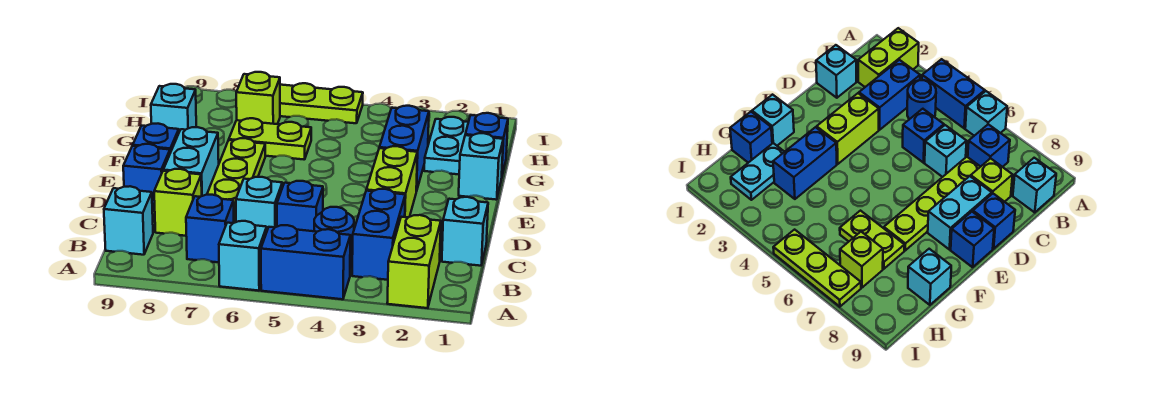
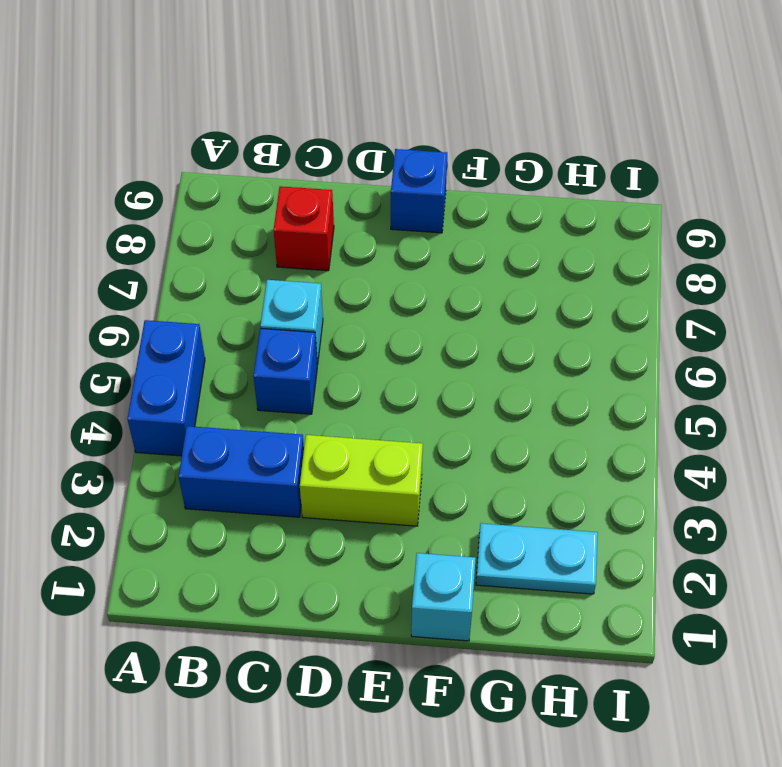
red 1x1 brick [273,186,334,271] -> lime 1x1 brick [154,169,202,236]
none -> lime 1x2 brick [387,215,441,308]
none -> cyan 1x1 brick [219,221,267,291]
none -> blue 1x1 round brick [314,207,354,269]

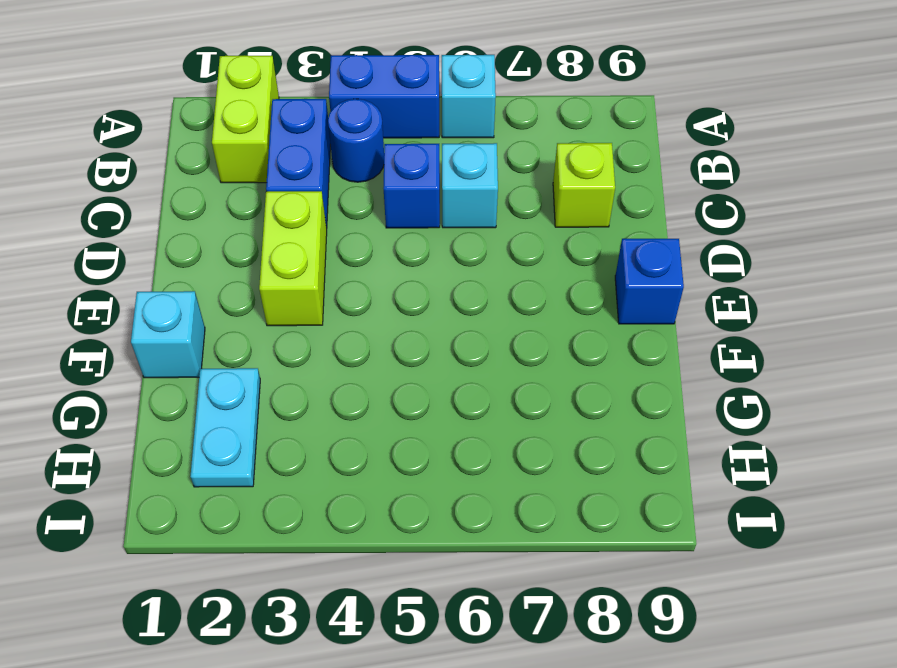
none -> blue 1x1 brick [186,195,234,262]
none -> cyan 1x1 brick [104,186,153,255]
none -> cyan 1x1 brick [442,197,488,266]

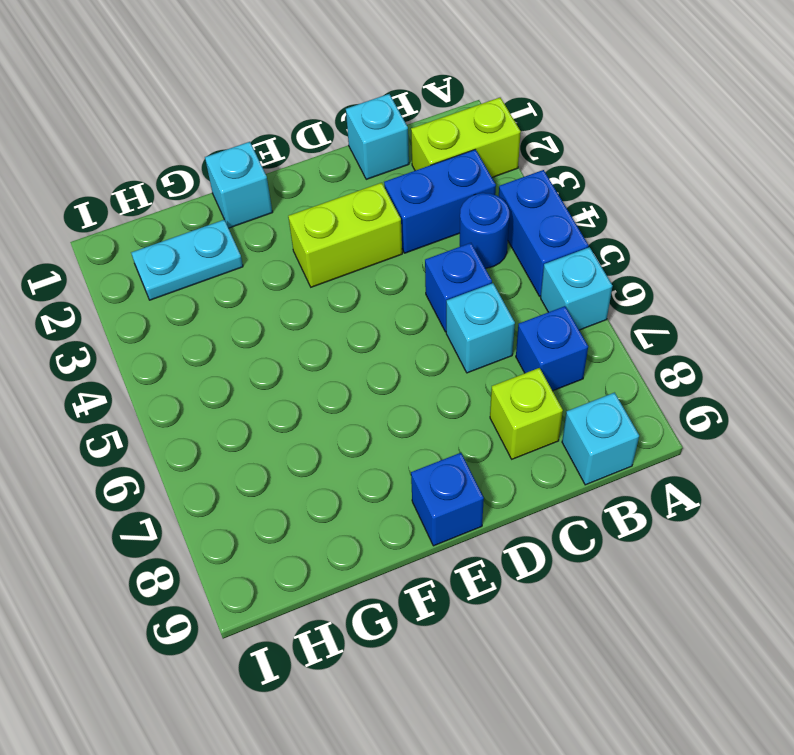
none -> lime 1x4 plate [207,138,265,223]
none -> cyan 1x2 brick [163,127,219,196]
none -> blue 1x1 brick [123,144,170,210]

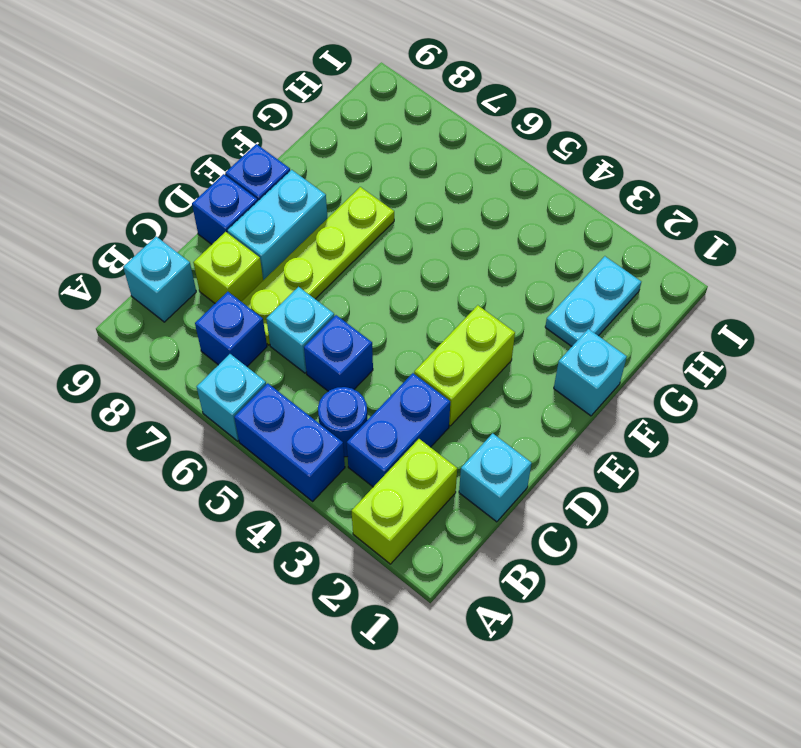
none -> blue 1x2 brick [379,106,429,191]
none -> blue 1x1 brick [465,113,508,175]
none -> lime 1x2 plate [229,118,311,160]

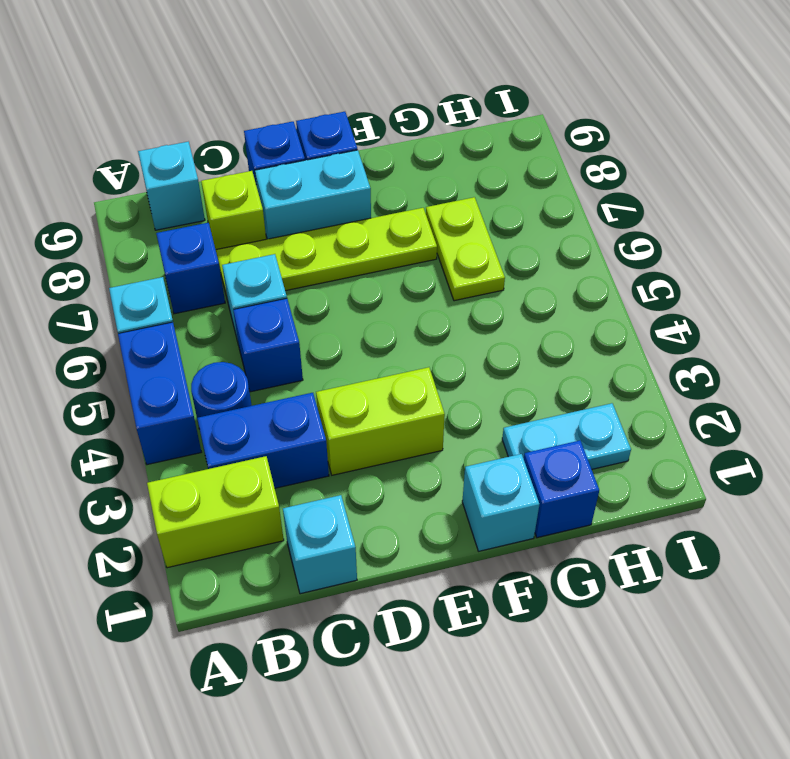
none -> blue 1x2 brick [379,106,429,191]
none -> cyan 1x1 brick [151,84,196,132]
none -> lime 1x1 brick [236,72,280,124]

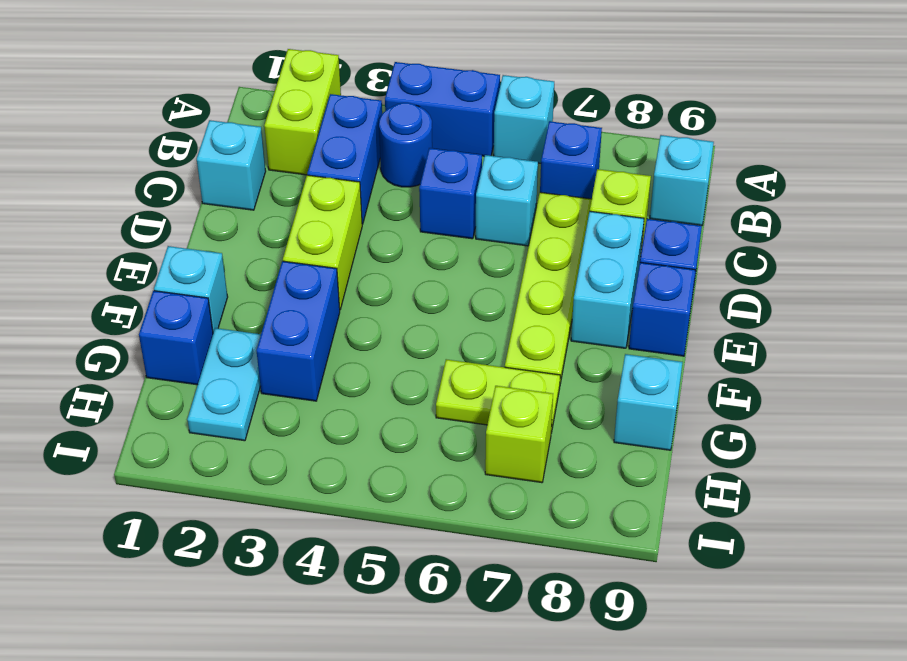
none -> lime 1x3 plate [280,83,363,123]

